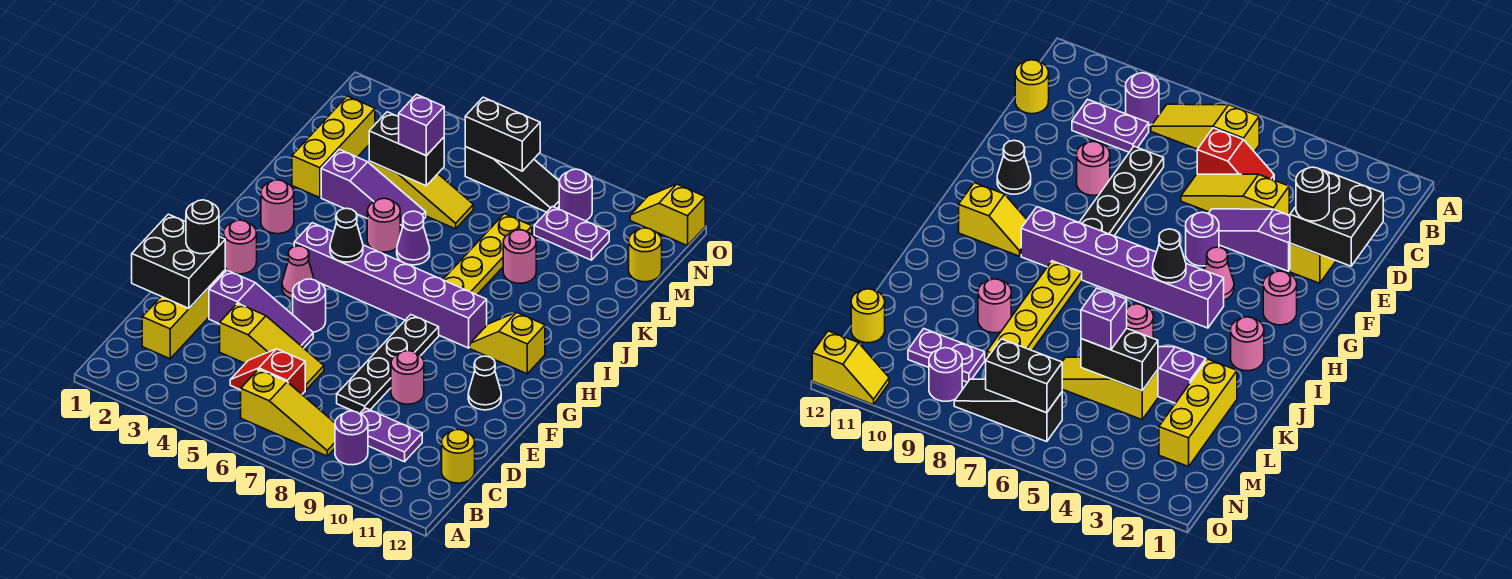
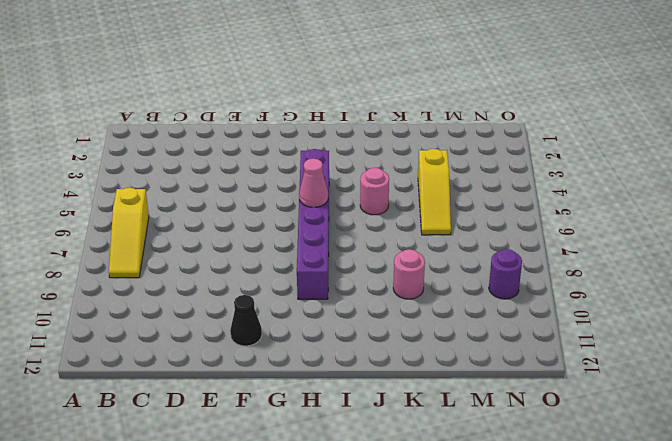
pink 1x1 cone [299,158,328,207] -> pink 1x1 cone moved to [282,246,314,299]
none -> purple 1x1 round brick [335,411,368,465]
none -> yellow 1x3 brick [142,270,225,359]
none -> red 1x2 slope [230,349,305,394]
none -> purple 1x2 plate [360,408,422,462]

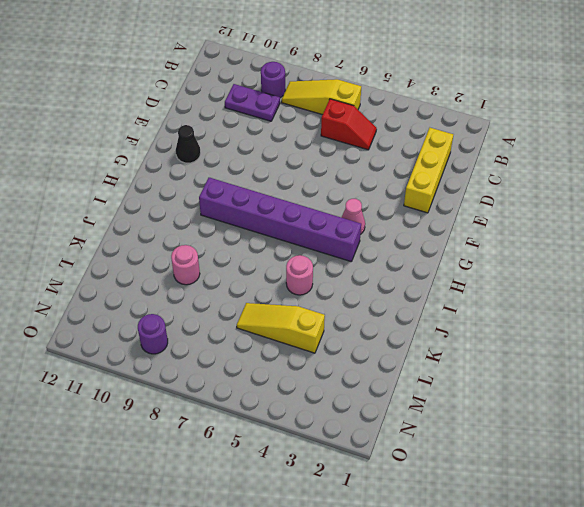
none -> yellow 1x1 round brick [442,430,475,483]
none -> yellow 1x3 slope [220,303,324,390]
none -> black 1x4 plate [337,315,439,414]
none -> purple 1x3 slope [209,270,313,348]

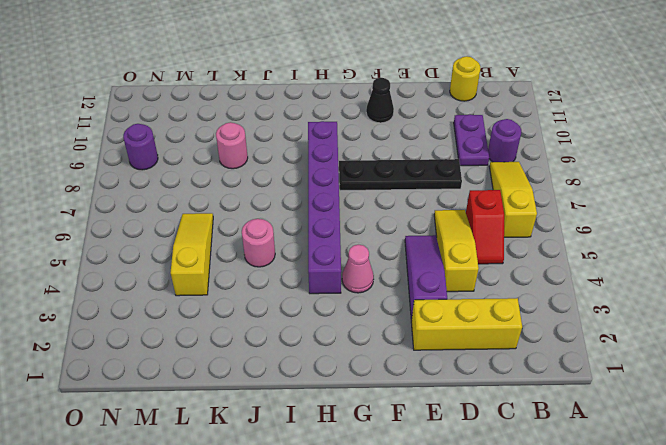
none -> pink 1x1 round brick [391,351,424,404]
none -> purple 1x1 round brick [293,279,326,332]
none -> pink 1x1 round brick [224,220,257,274]
none -> yellow 1x2 slope [470,312,545,374]

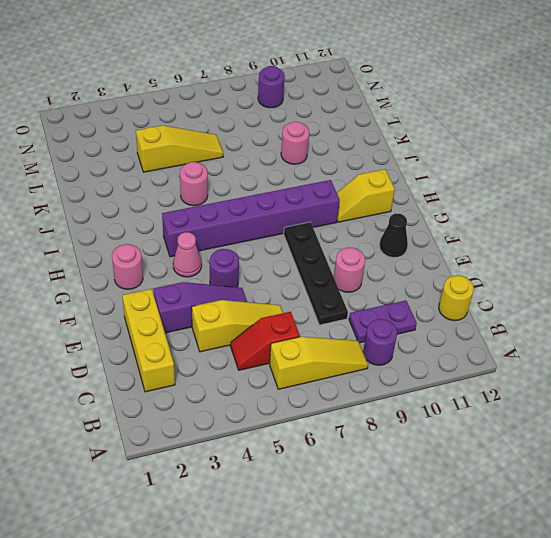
none -> pink 1x1 round brick [261,180,294,234]
none -> yellow 1x4 plate [443,214,532,295]
none -> purple 1x1 cone [397,211,430,265]
none -> yellow 1x3 brick [292,96,375,198]

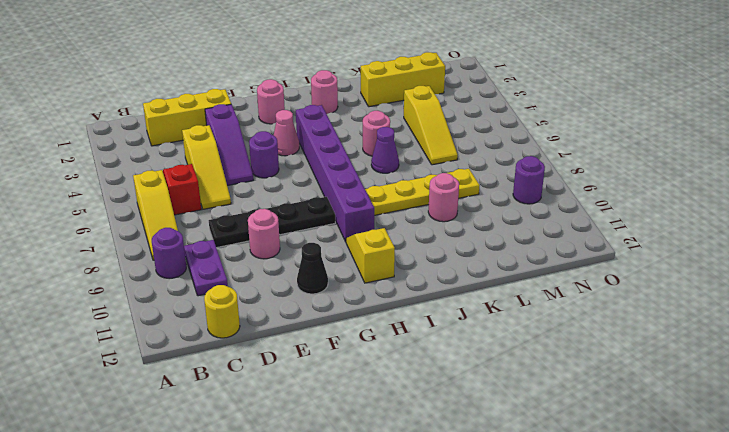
none -> purple 1x3 slope [321,149,426,233]
none -> purple 1x2 plate [534,206,609,260]
none -> yellow 1x1 round brick [629,228,662,282]
none -> black 1x3 slope [465,147,560,212]

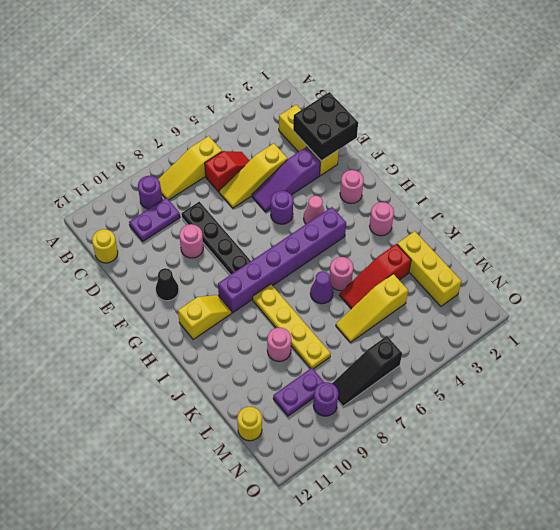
red 1x3 slope [339,244,411,309] -> purple 1x3 slope [321,149,426,233]
none -> yellow 1x2 slope [630,184,705,246]
none -> black 1x1 cone [330,208,363,262]
none -> black 1x2 brick [369,112,444,186]
none -> black 1x2 brick [465,97,540,171]

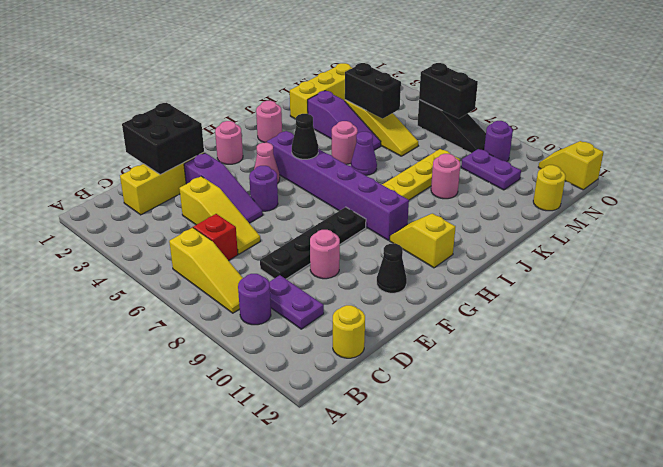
none -> black 1x1 round brick [186,200,219,254]
none -> purple 1x1 brick [399,95,444,156]

